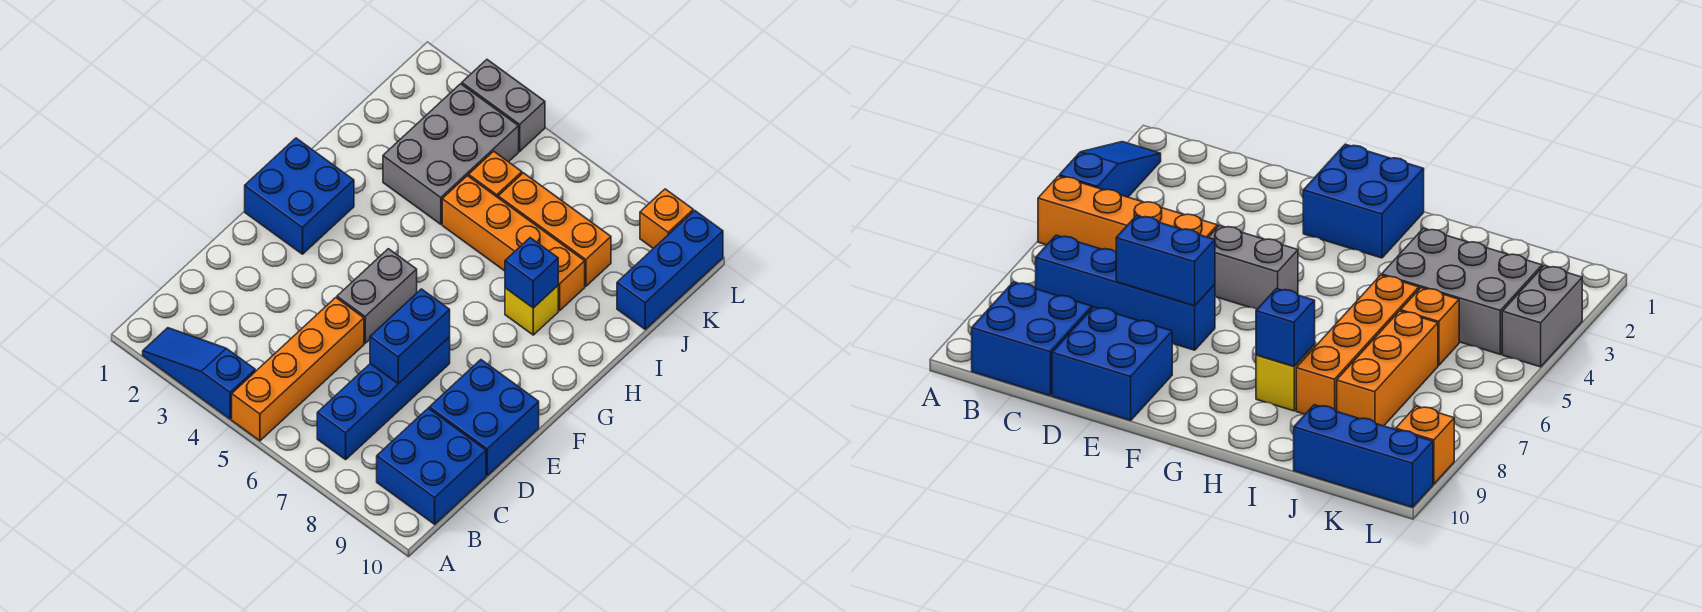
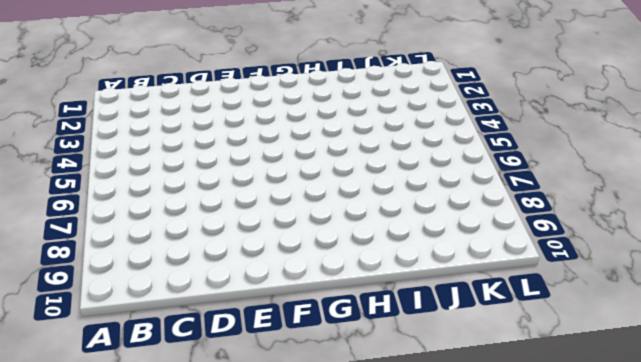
none -> blue 1x3 slope [143,328,255,419]
none -> orange 1x4 brick [232,298,364,441]
none -> blue 1x4 brick [317,337,450,460]

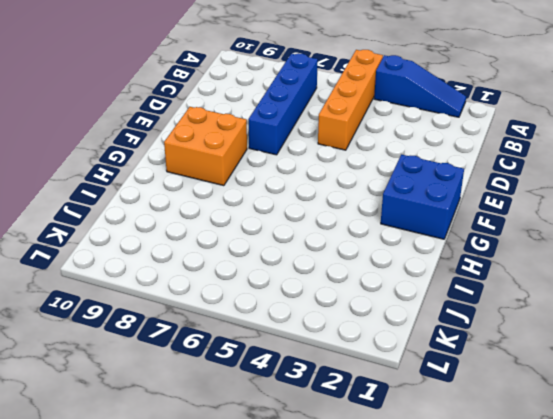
orange 2x2 brick [164,107,247,186] -> none
none -> blue 2x2 brick [377,408,486,524]
none -> blue 2x2 brick [429,360,539,476]
none -> grey 1x2 brick [337,249,417,343]

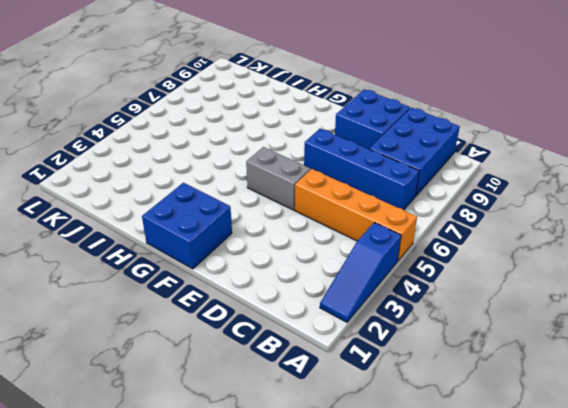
blue 2x3 brick [370,107,460,196] -> blue 2x2 brick [377,408,486,524]
none -> yellow 1x1 brick [505,286,558,335]
none -> grey 2x3 brick [383,84,519,224]
none -> orange 1x4 brick [442,176,585,311]

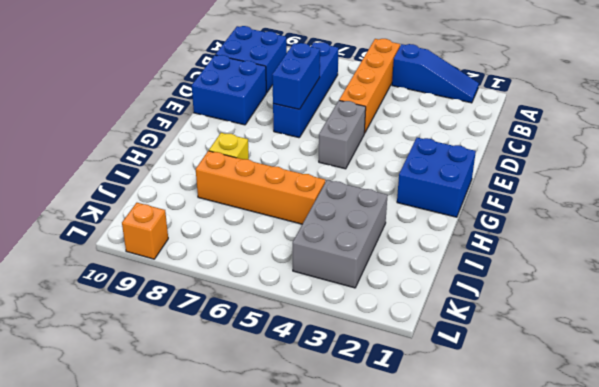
none -> orange 1x1 brick [469,151,522,197]
none -> orange 1x3 brick [498,173,611,286]
none -> blue 1x3 brick [617,211,723,329]

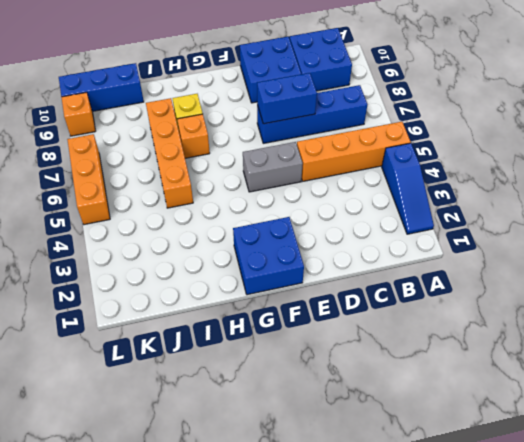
orange 1x1 brick [177,114,210,158] -> orange 1x1 brick moved to [469,151,522,197]
orange 1x3 brick [67,134,110,225] -> orange 1x3 brick moved to [498,173,611,286]
none -> grey 2x3 brick [383,84,519,224]
none -> grey 1x2 brick [462,60,545,151]
none -> blue 1x1 brick [505,238,558,308]

